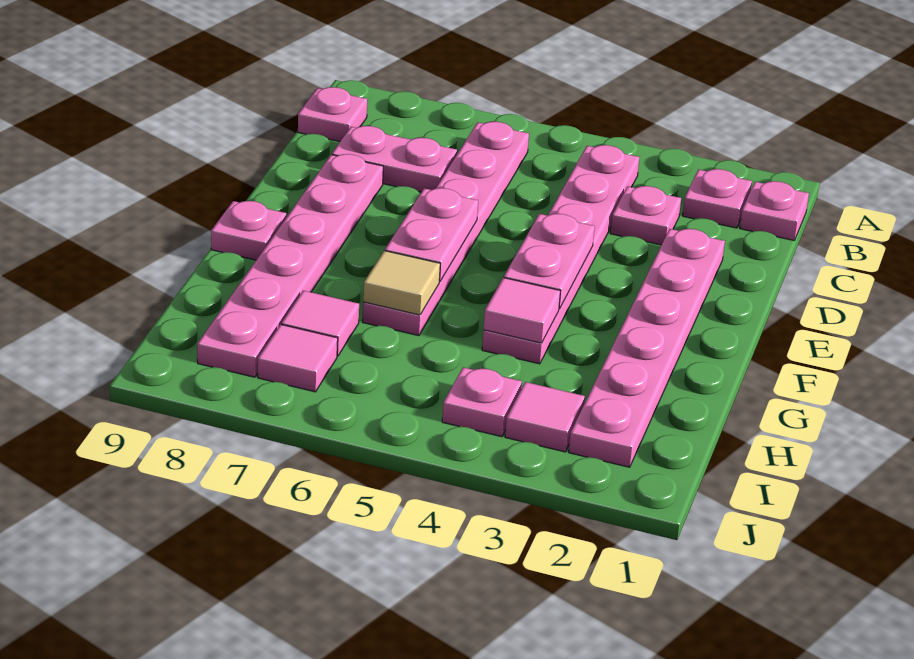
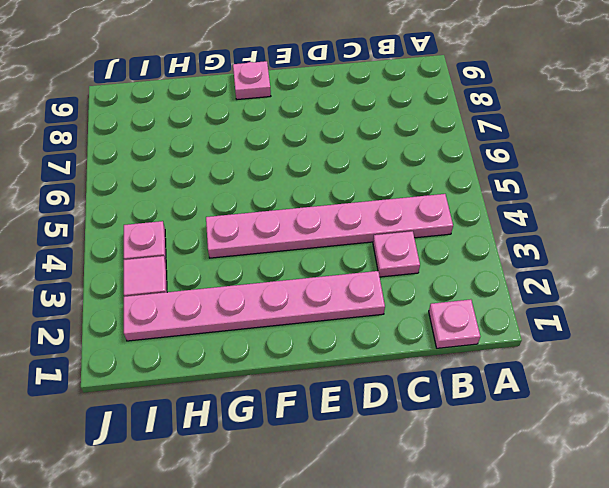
none -> pink 1x1 plate [683,169,752,228]
none -> pink 1x6 plate [363,122,529,336]
none -> pink 1x1 plate [298,87,367,142]

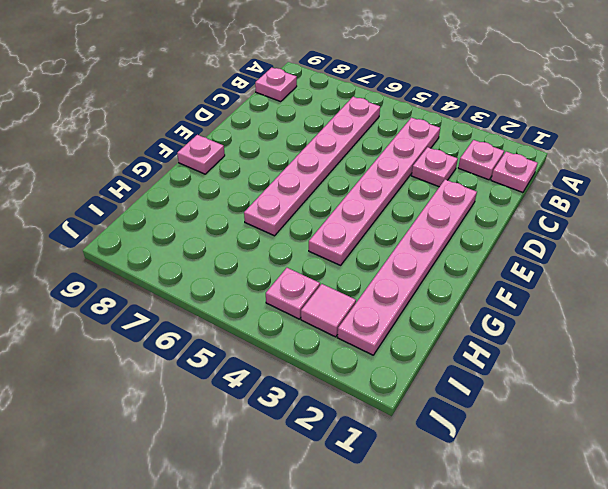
none -> pink 1x2 plate [332,126,457,192]
none -> pink 1x6 plate [197,154,383,377]
none -> pink 1x1 tile [281,291,359,356]

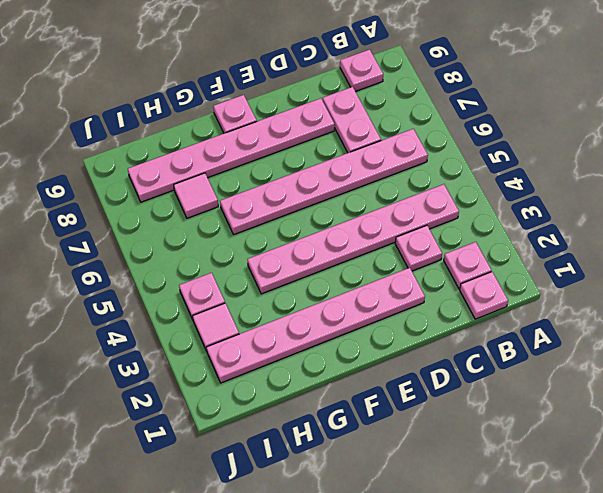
none -> pink 1x1 tile [258,324,338,392]
none -> pink 1x2 plate [504,214,595,309]
none -> pink 1x2 plate [385,188,478,282]

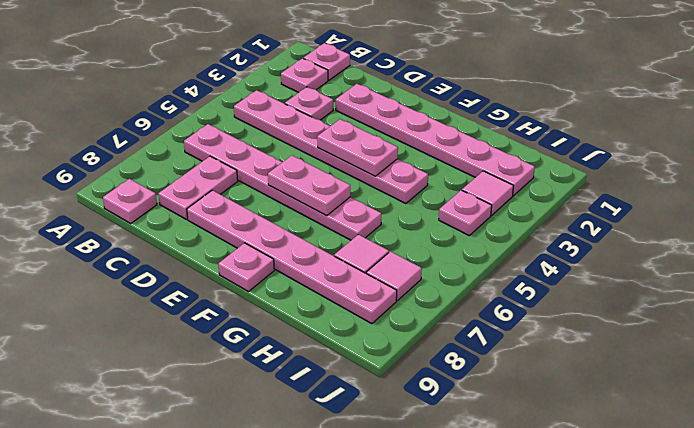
none -> pink 1x1 tile [484,278,560,343]
none -> tan 1x1 tile [363,251,440,315]

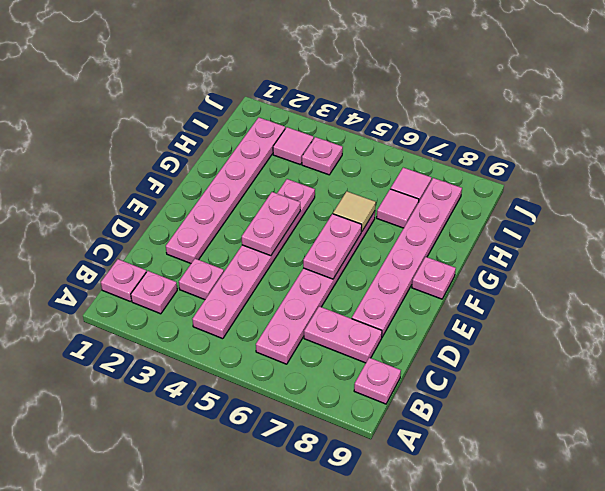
none -> pink 1x1 tile [484,278,560,343]

